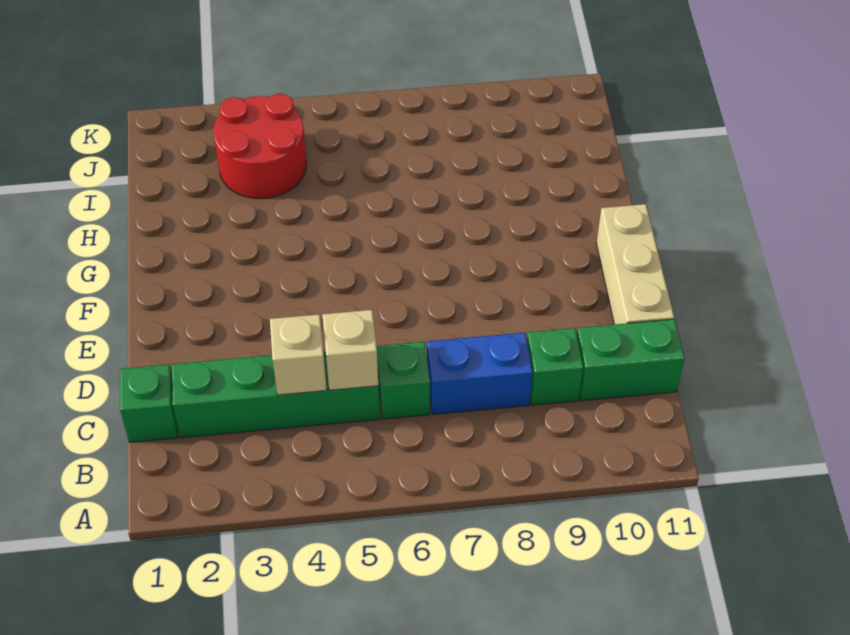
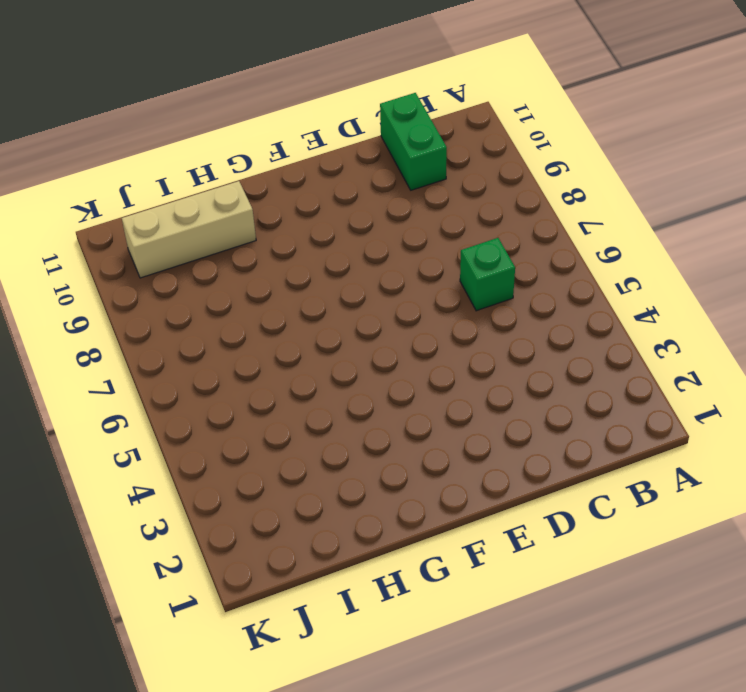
tan 1x3 brick [122,181,256,278] -> tan 1x3 brick moved to [596,204,674,324]
none -> green 1x1 brick [120,364,178,442]
none -> green 1x4 brick [172,350,380,438]

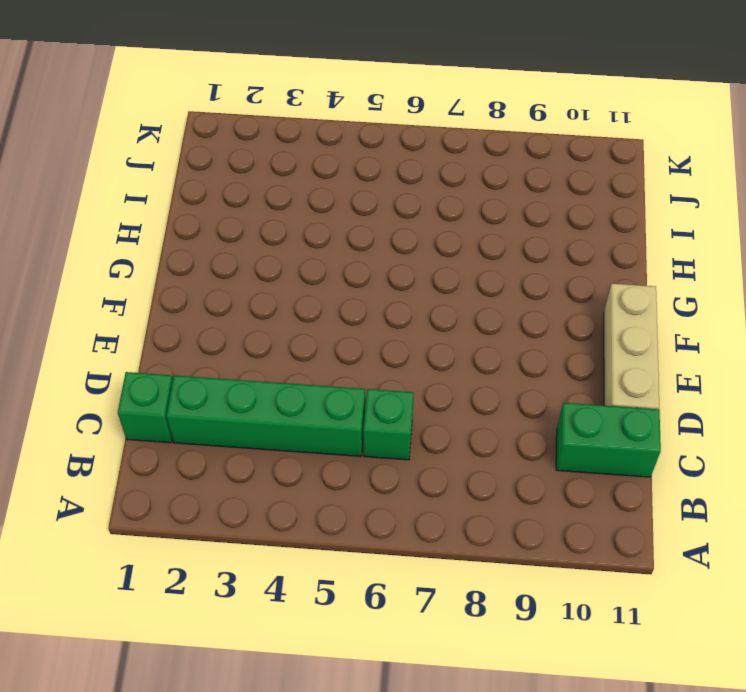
none -> blue 1x2 brick [427,333,532,414]
none -> green 1x1 brick [527,328,583,405]

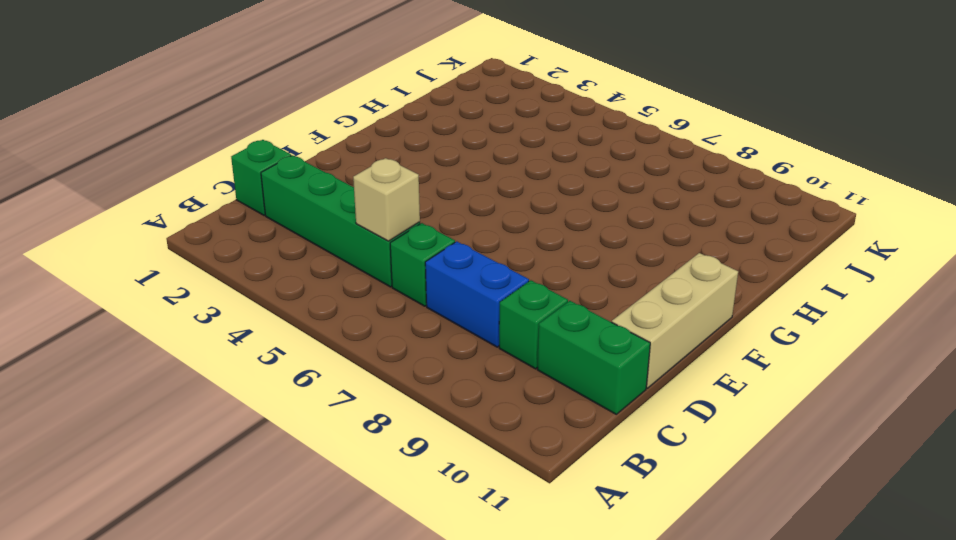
none -> red 2x2 round brick [214,94,307,199]
none -> tan 1x1 brick [270,314,327,395]

